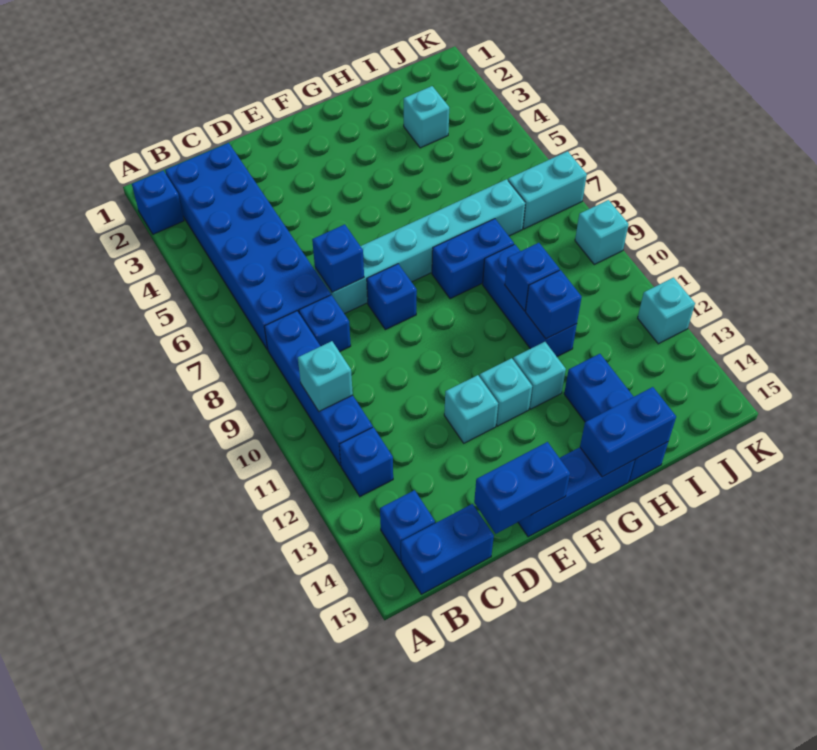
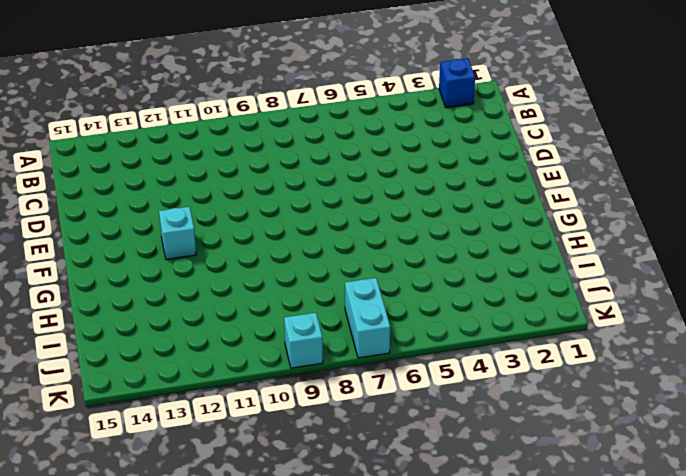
none -> blue 2x6 brick [165,143,331,350]
none -> blue 1x4 brick [264,311,373,466]
none -> blue 1x1 brick [339,427,393,497]

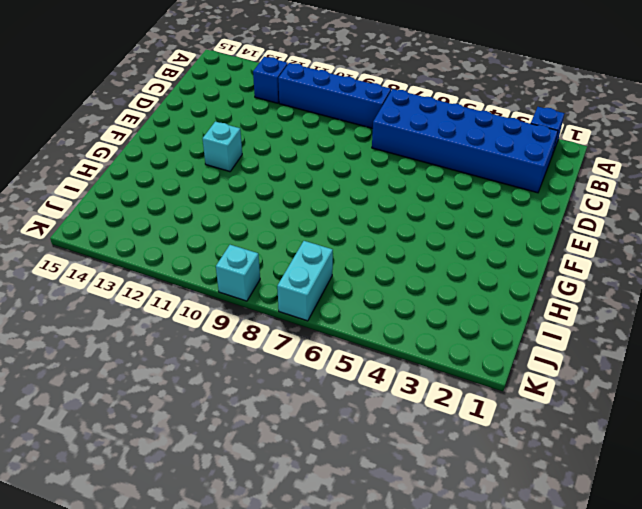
none -> blue 1x1 brick [380,490,435,561]
none -> blue 1x2 brick [401,504,494,594]
none -> blue 1x1 brick [299,295,351,352]

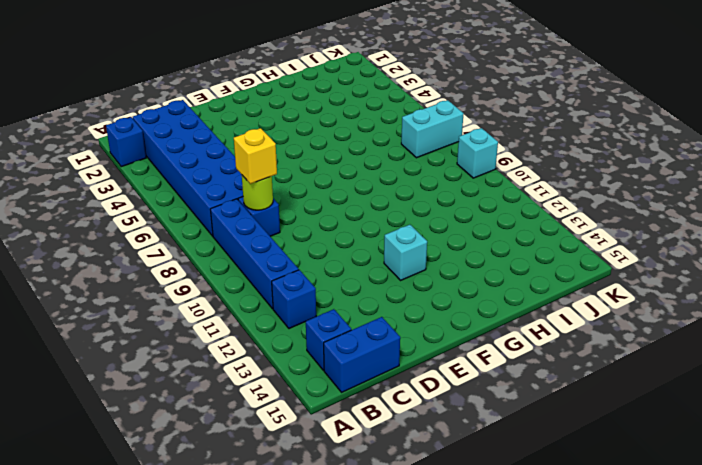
lime 1x1 round brick [242,175,273,210] -> none
yellow 1x1 brick [234,128,277,184] -> none
none -> cyan 1x6 brick [315,179,525,314]
none -> blue 1x1 brick [367,264,417,330]
none -> cyan 1x1 brick [444,375,498,443]

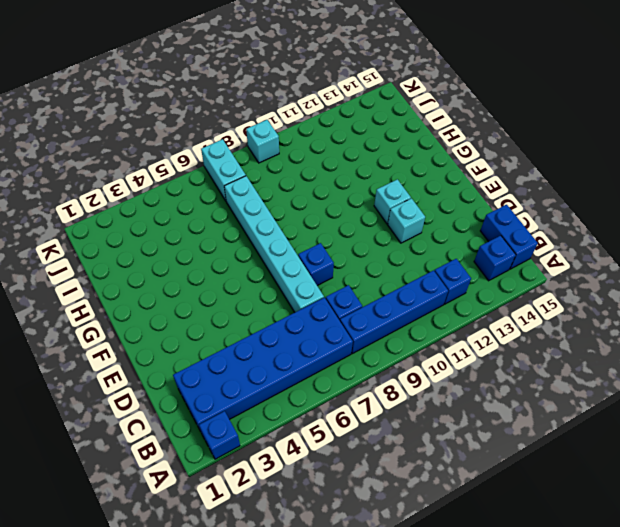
none -> blue 1x3 brick [518,447,634,537]
none -> blue 1x2 brick [432,219,514,299]
none -> cyan 1x1 brick [513,342,566,409]

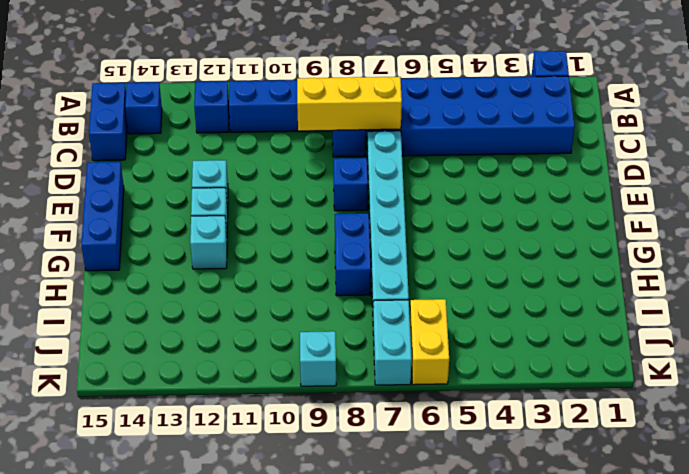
yellow 1x3 brick [297,77,402,131] -> none
yellow 1x2 brick [410,299,449,385] -> none
none -> blue 1x3 brick [483,244,577,357]
none -> blue 1x3 brick [564,354,668,482]
none -> cyan 1x1 brick [404,86,449,148]

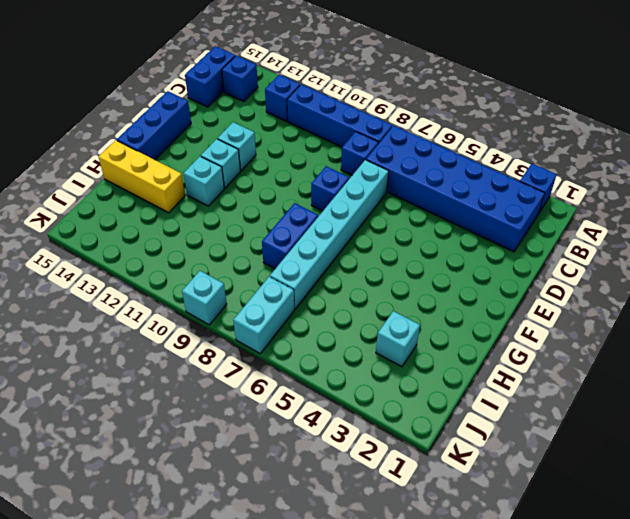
yellow 1x3 brick [98,140,185,213] -> blue 1x3 brick [564,354,668,482]
none -> blue 1x3 brick [483,244,577,357]
none -> cyan 1x1 brick [638,278,695,344]
none -> cyan 1x1 brick [298,341,353,411]

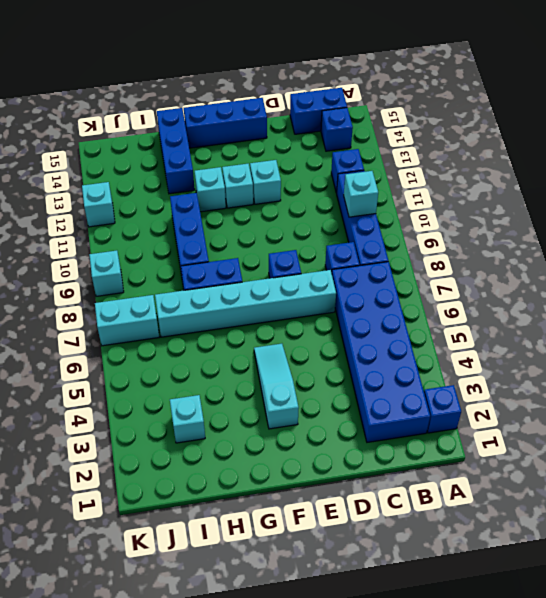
cyan 1x3 slope [254,344,299,429] -> none
none -> blue 1x1 brick [312,224,364,292]
none -> blue 1x2 brick [474,442,570,534]
none -> blue 1x2 brick [580,387,676,477]

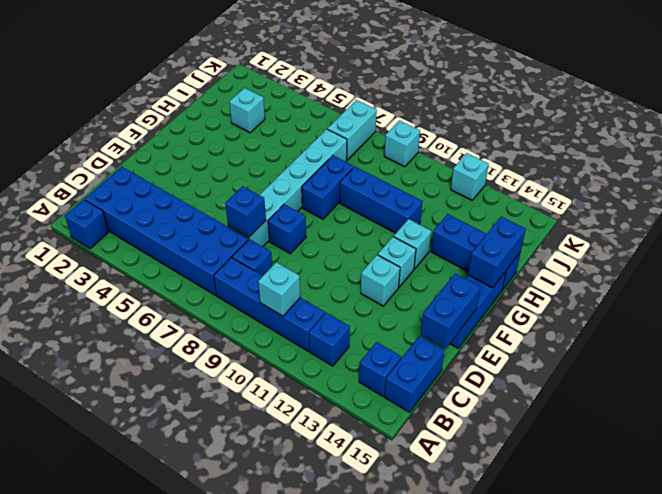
none -> blue 1x1 brick [505,243,559,311]
none -> blue 1x1 brick [526,270,582,339]

